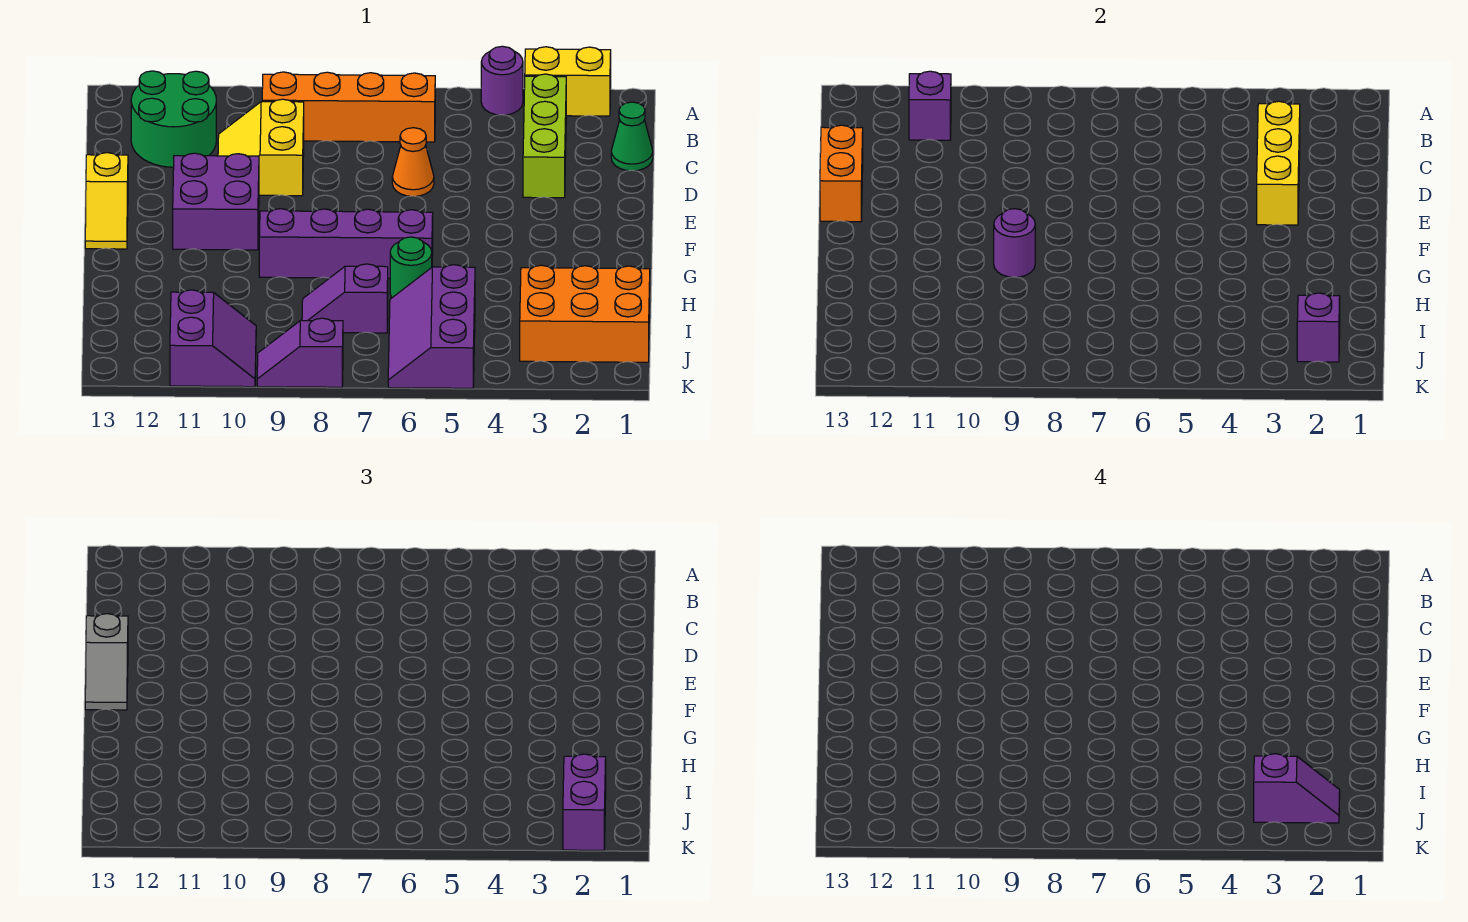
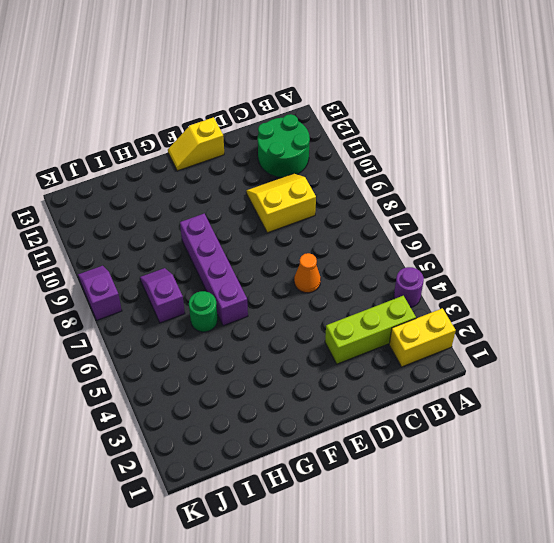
yellow 1x2 brick [389,308,456,367] -> yellow 1x2 brick turned to [525,47,611,116]
none -> orange 1x4 brick [262,72,435,142]
none -> green 1x1 cone [611,102,653,171]
none -> purple 2x2 brick [173,153,259,250]

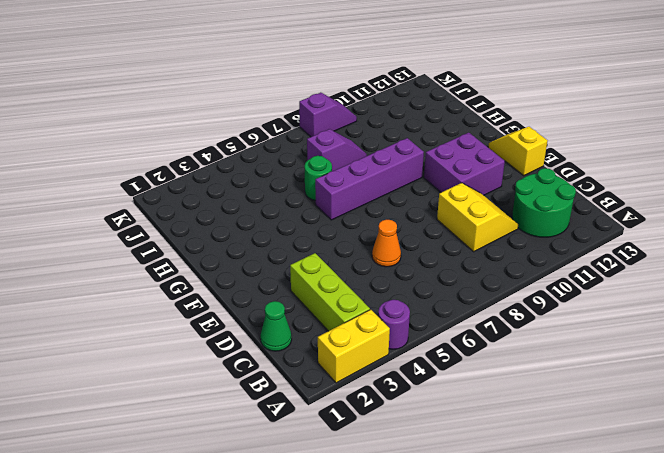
none -> orange 1x4 brick [262,72,435,142]
none -> orange 2x3 brick [520,265,650,362]
none -> purple 2x3 slope [388,265,475,388]

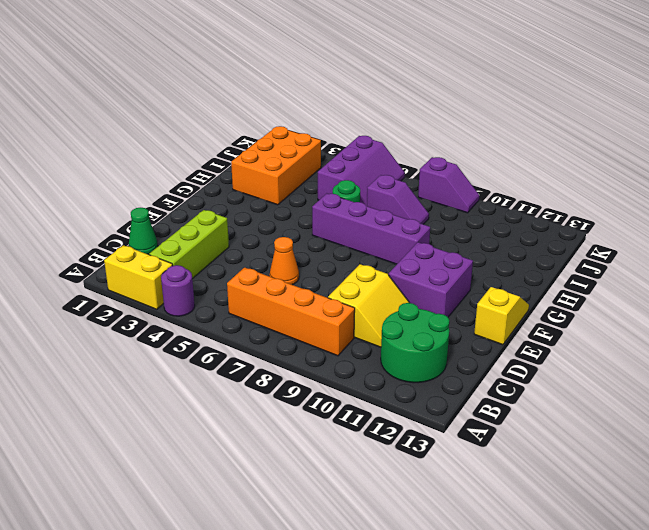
orange 2x3 brick [231,126,321,205] -> orange 2x3 brick turned to [520,265,650,362]
none -> purple 2x2 slope [170,290,256,387]
none -> purple 1x1 brick [909,71,951,140]
none -> yellow 1x3 brick [1257,101,1300,225]

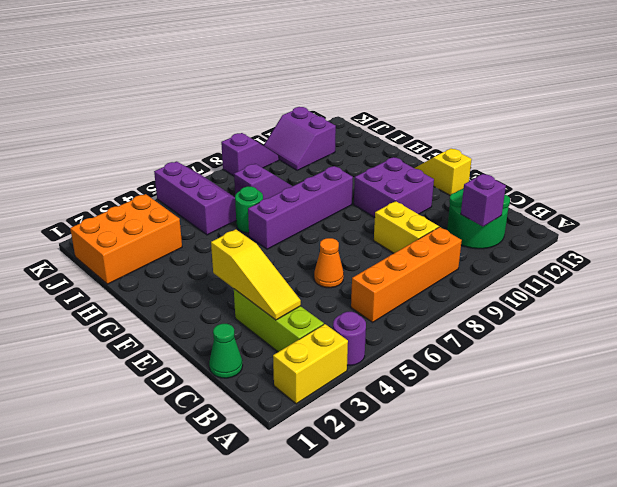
yellow 1x3 slope [211,229,301,320] -> yellow 1x3 brick [1257,101,1300,225]
none -> orange 1x2 brick [820,125,863,222]
none -> purple 1x1 round brick [994,209,1035,277]
none -> purple 1x1 brick [1297,293,1340,362]

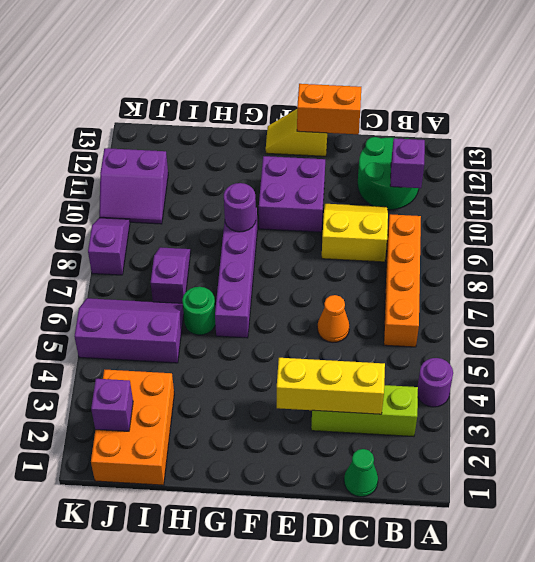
none -> yellow 1x2 brick [525,47,611,116]
none -> grey 1x2 slope [85,614,128,710]
none -> purple 1x2 brick [563,754,606,850]

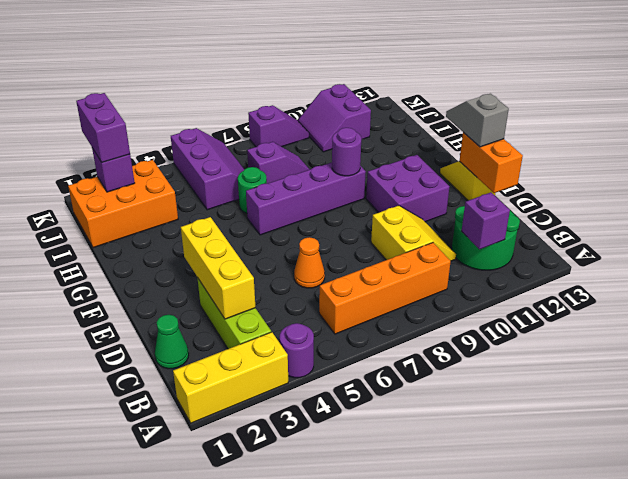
yellow 1x3 brick [173,332,288,423] -> yellow 1x2 brick [525,47,611,116]
none -> purple 1x2 slope [1254,754,1340,823]

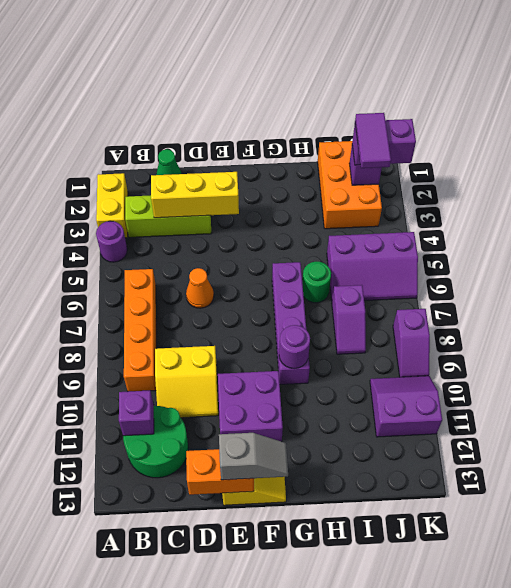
purple 1x2 tile [355,113,391,168] -> purple 1x2 slope [1254,754,1340,823]

